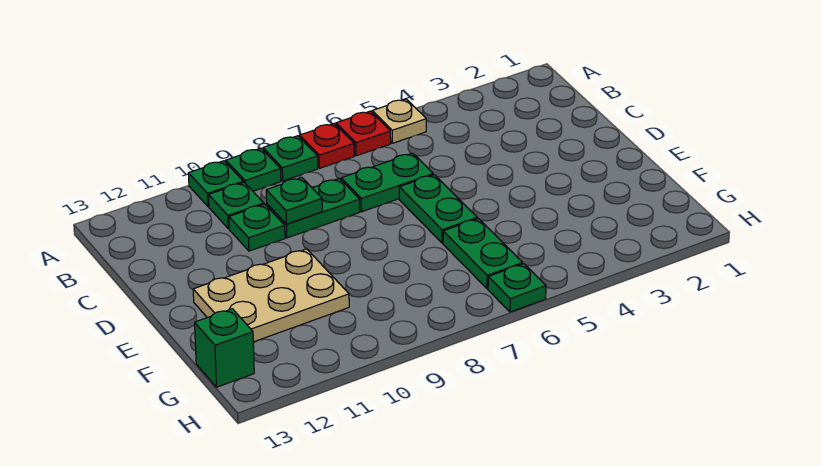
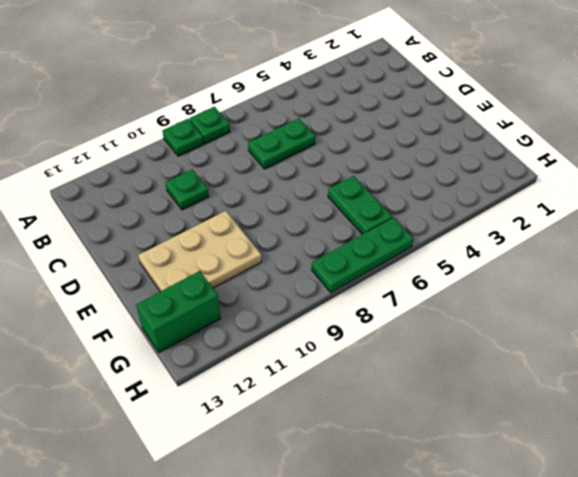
green 1x2 brick [136,271,221,352] -> green 1x1 brick [195,309,254,387]
green 1x3 plate [312,218,413,292] -> green 1x1 plate [488,264,546,312]
none -> tan 1x1 plate [372,99,426,143]
none -> red 1x1 plate [336,111,391,156]
none -> red 1x1 plate [300,123,354,168]

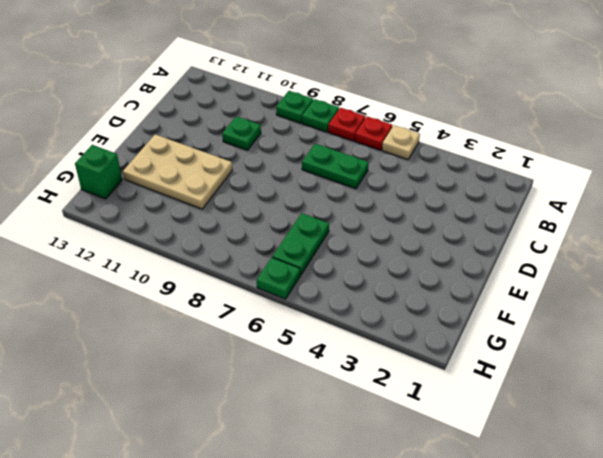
none -> green 1x1 plate [188,161,243,207]
none -> green 1x1 plate [209,182,264,229]
none -> green 1x2 plate [267,178,360,238]

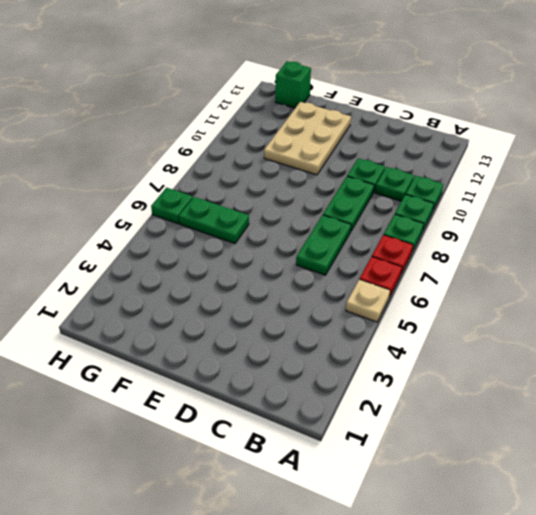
none -> green 1x2 plate [399,175,477,243]
none -> green 1x1 plate [266,178,322,224]

